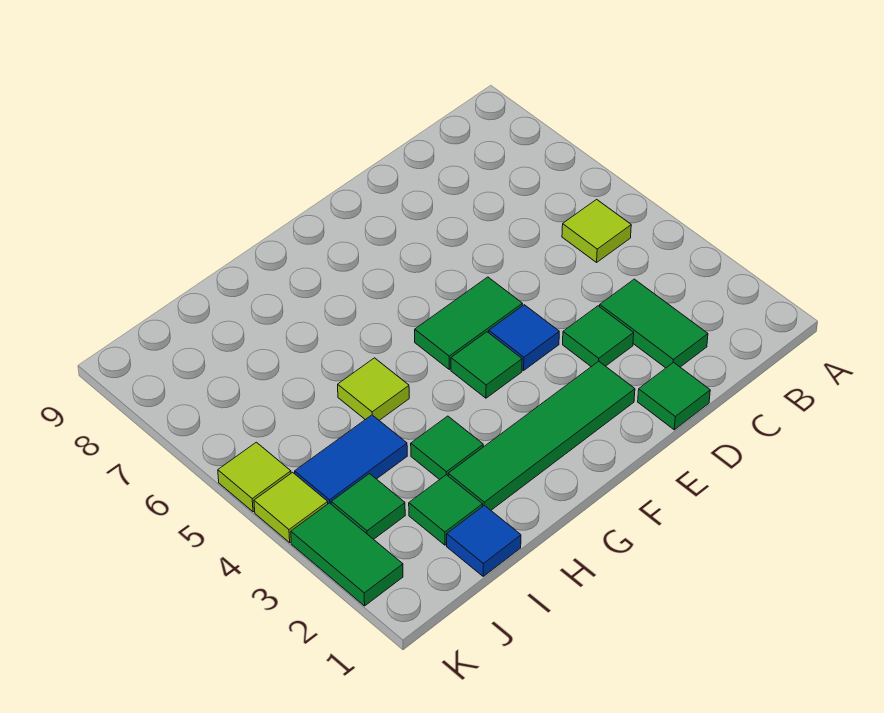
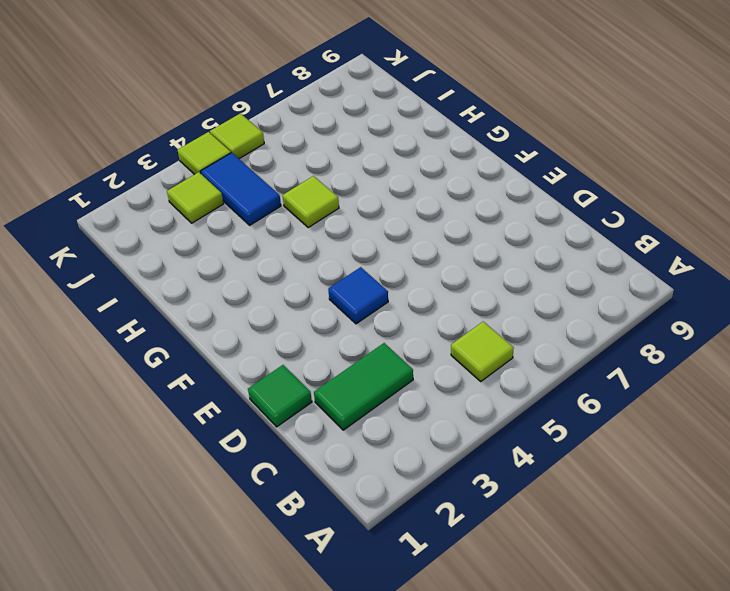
lime 1x1 tile [167,172,224,223] -> green 1x1 tile [331,474,405,539]
none -> green 1x1 tile [563,306,634,367]
none -> green 1x4 tile [448,361,635,510]
none -> green 1x2 tile [415,277,522,369]

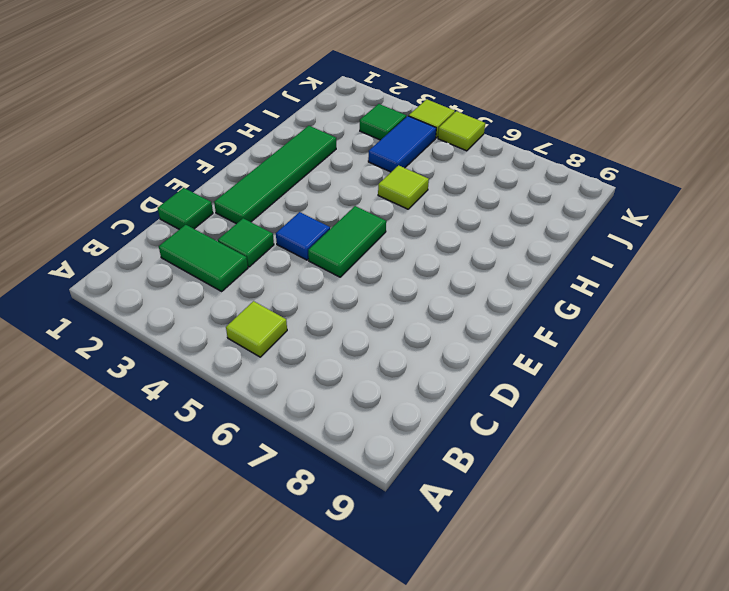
none -> green 1x1 tile [451,332,522,398]
none -> green 1x1 tile [411,416,483,480]
none -> blue 1x1 tile [447,505,521,576]

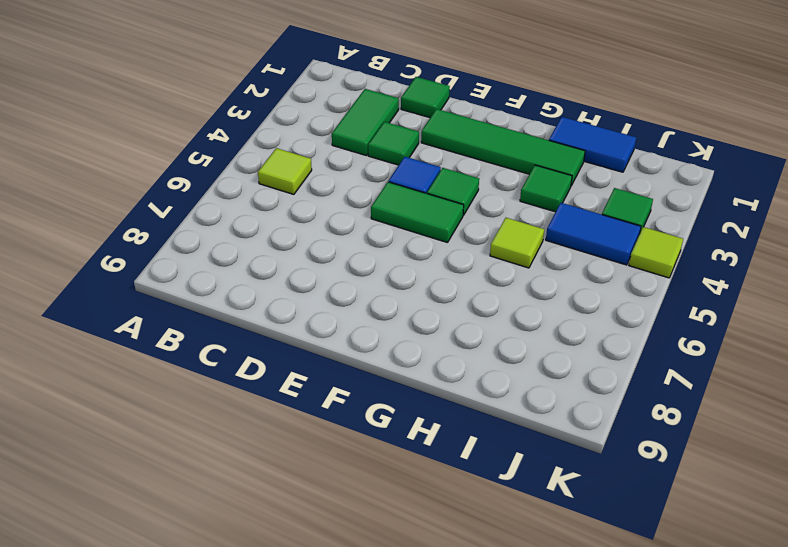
blue 1x2 tile [549,117,636,172] -> blue 1x1 tile [447,505,521,576]
none -> green 1x1 tile [409,475,483,545]
none -> green 1x2 tile [291,503,403,606]
none -> lime 1x1 tile [218,442,291,512]

